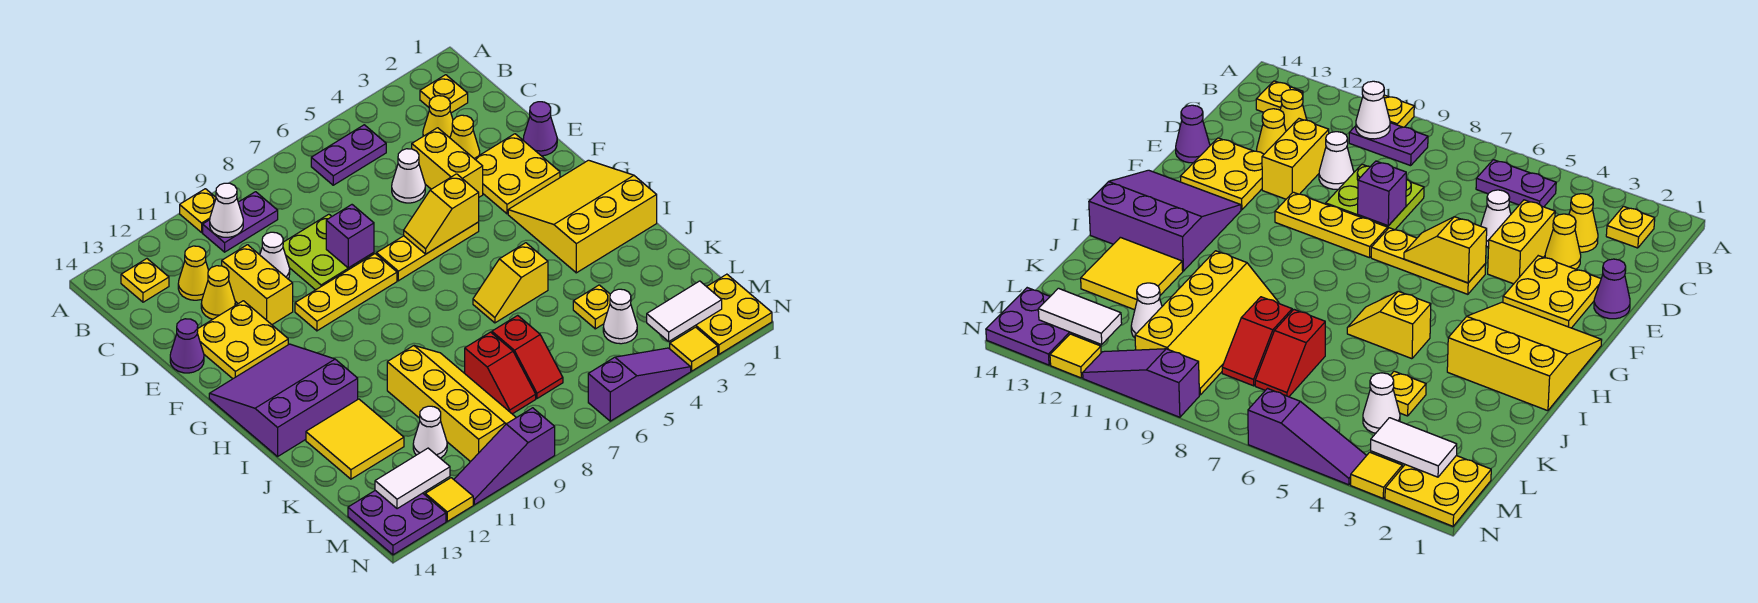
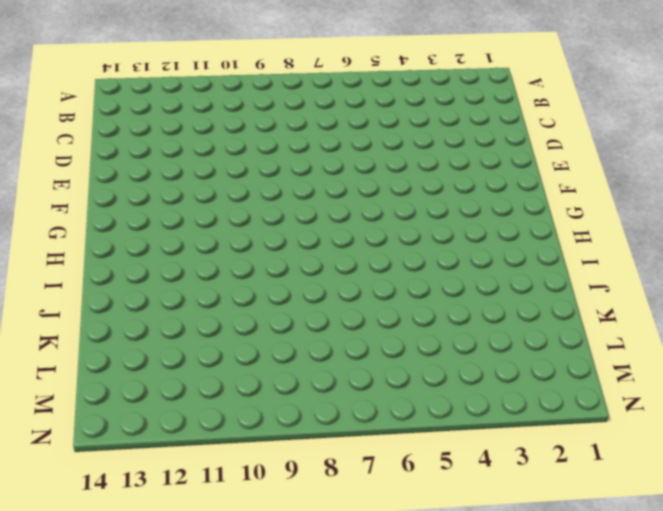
none -> yellow 1x1 plate [180,189,216,232]
none -> yellow 1x1 plate [420,75,468,113]
none -> purple 1x2 plate [311,125,386,185]
none -> purple 1x2 plate [203,192,278,252]

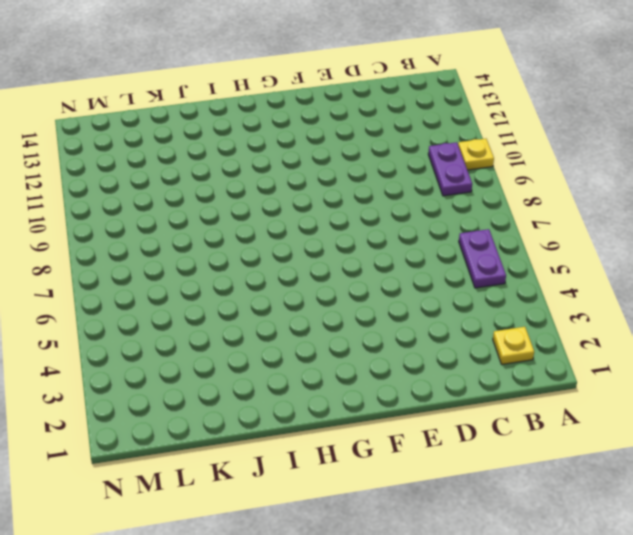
none -> yellow 1x1 plate [121,259,169,302]
none -> yellow 1x1 cone [423,96,453,138]
none -> yellow 1x1 cone [178,246,209,300]
none -> yellow 1x1 cone [450,115,480,158]

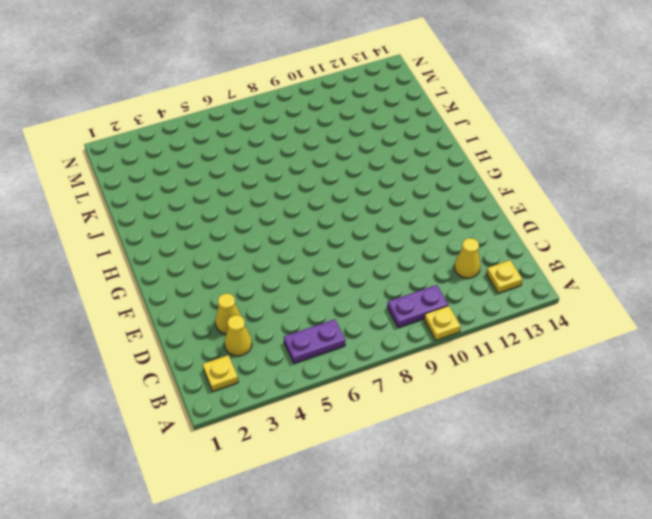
none -> yellow 1x2 brick [412,128,483,197]
none -> white 1x1 cone [392,149,425,203]
none -> lime 2x2 plate [283,214,374,290]
none -> white 1x1 cone [260,232,290,279]

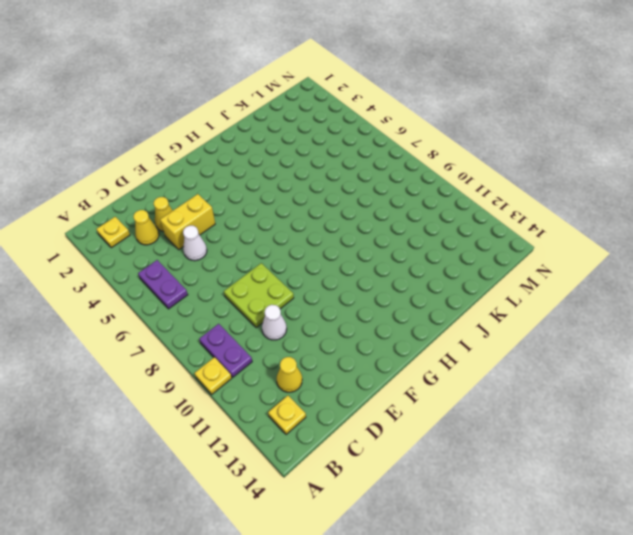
none -> yellow 1x2 brick [222,245,293,325]
none -> yellow 1x1 cone [201,266,235,319]
none -> purple 1x1 cone [523,102,557,156]
none -> yellow 2x2 plate [474,134,560,214]

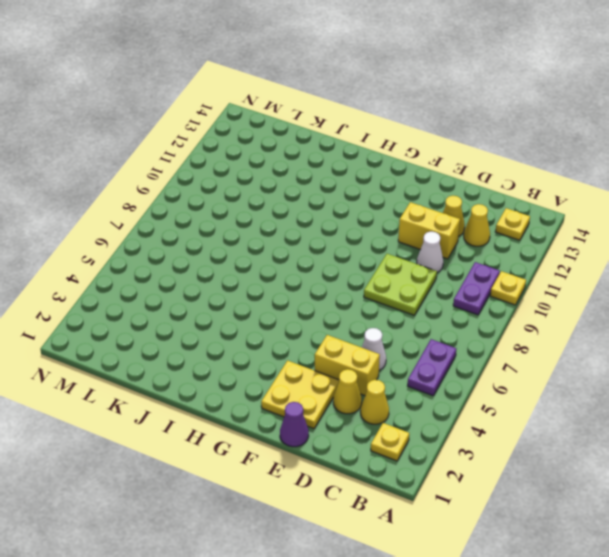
none -> yellow 2x2 plate [197,301,288,379]
none -> purple 1x1 cone [170,319,204,373]
none -> yellow 1x3 plate [376,222,479,281]
none -> yellow 1x3 plate [295,254,397,331]

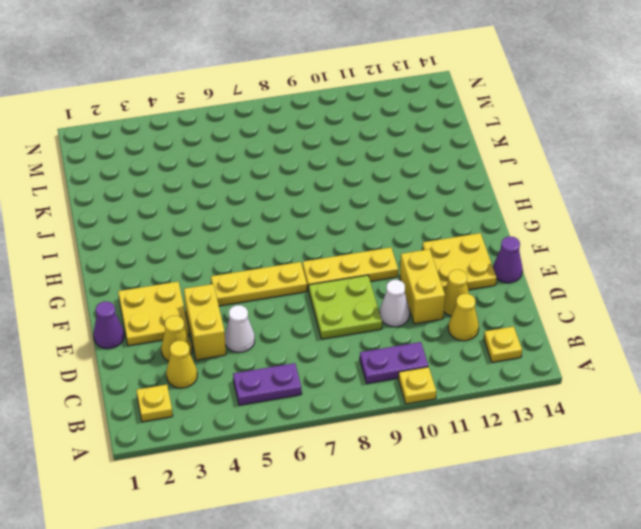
none -> yellow 3x3 slope [508,160,657,273]
none -> purple 3x3 slope [209,344,358,456]
none -> yellow 1x2 slope [473,243,548,323]
none -> yellow 2x4 slope [387,346,516,462]

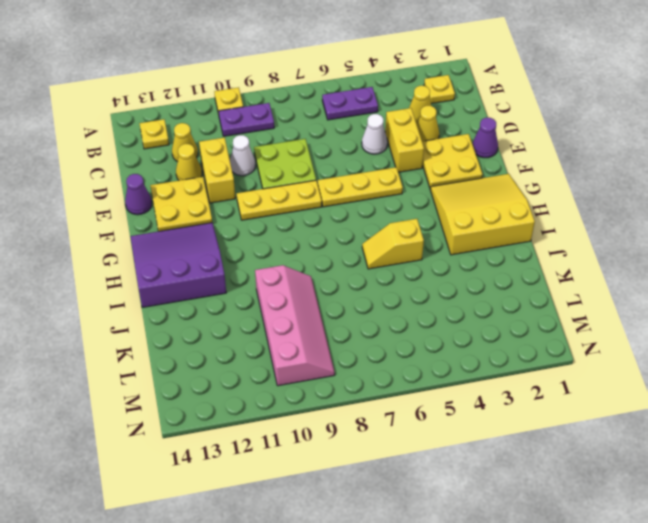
pink 2x4 slope [255,265,335,386] -> yellow 2x4 slope [387,346,516,462]
none -> yellow 2x2 tile [306,399,404,479]
none -> yellow 1x1 plate [573,285,610,329]
none -> red 1x2 slope [492,315,563,398]
none -> red 1x2 slope [465,332,536,414]

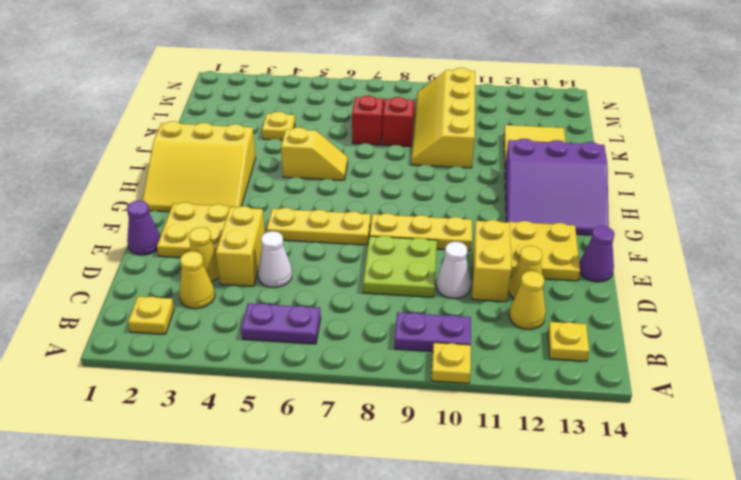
none -> white 1x1 cone [603,289,637,344]
none -> white 1x1 cone [413,406,447,458]
none -> yellow 2x2 plate [690,274,772,354]
none -> purple 2x2 plate [348,491,446,555]

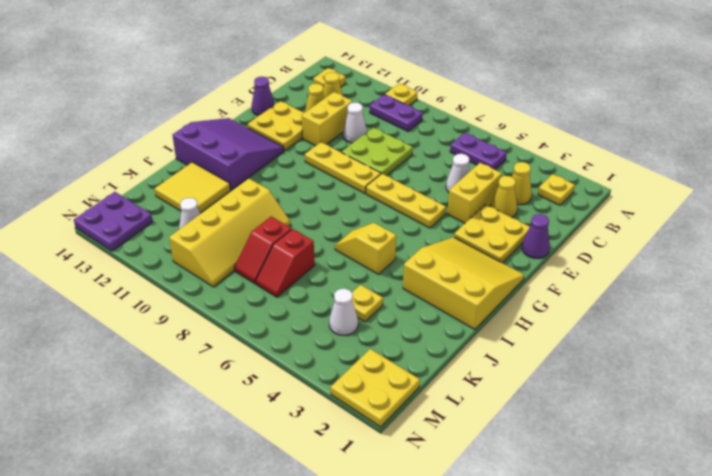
none -> yellow 1x1 tile [670,327,718,371]
none -> purple 1x3 slope [588,348,691,421]
none -> purple 1x3 slope [454,408,555,505]
none -> yellow 1x1 tile [425,478,473,521]

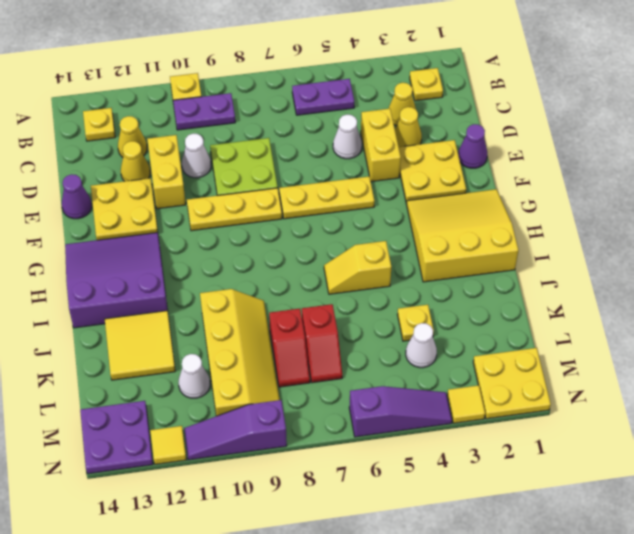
none -> white 1x1 cone [210,183,243,237]
none -> purple 1x1 brick [326,205,374,268]
none -> yellow 1x2 slope [404,174,479,254]
none -> white 1x2 tile [647,281,722,342]

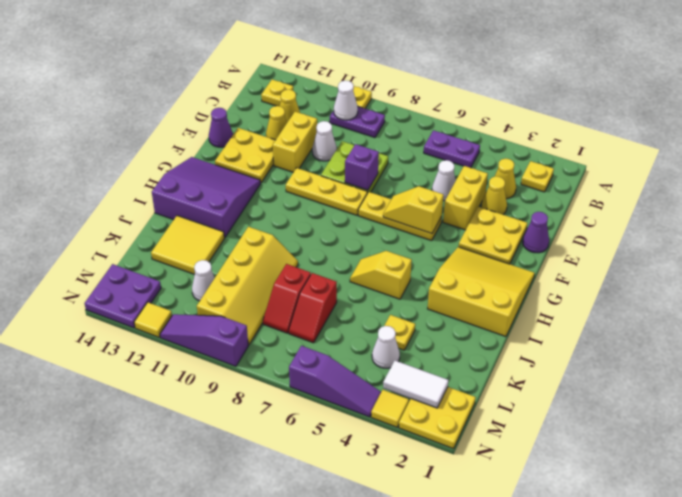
none -> white 1x2 tile [375,448,450,509]

